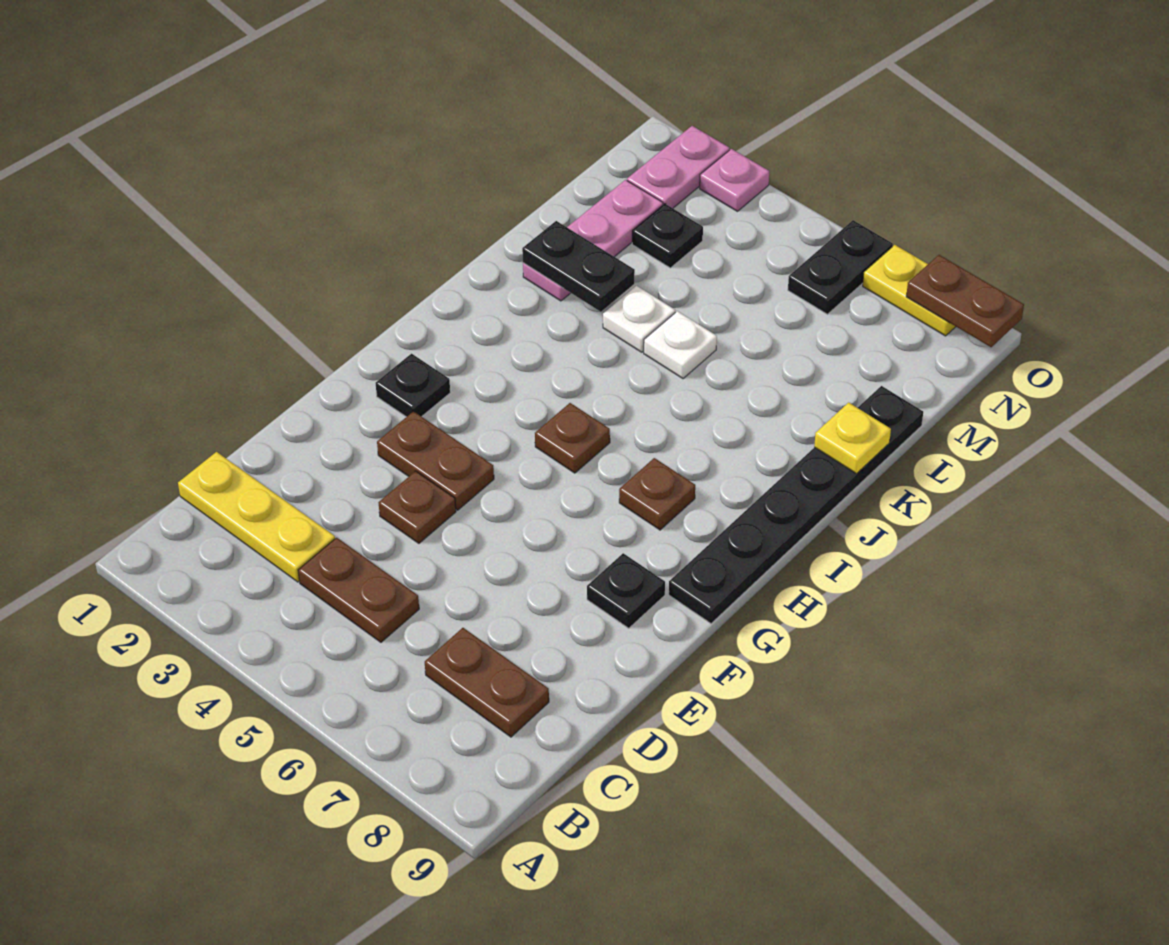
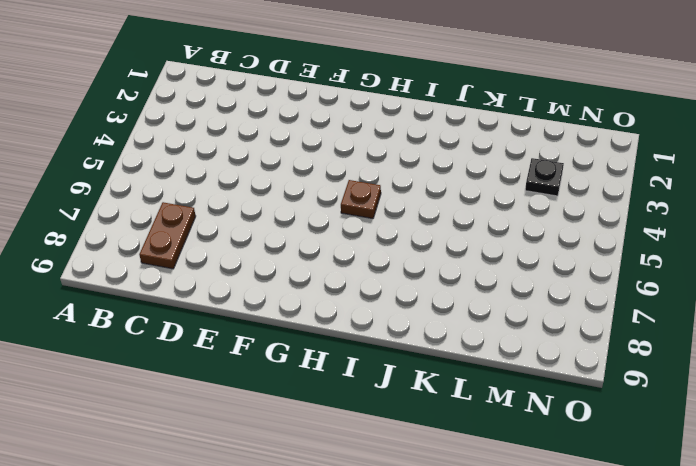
none -> yellow 1x3 plate [178,452,335,582]
none -> brown 1x2 plate [298,538,419,642]
none -> brown 1x1 plate [379,471,456,543]

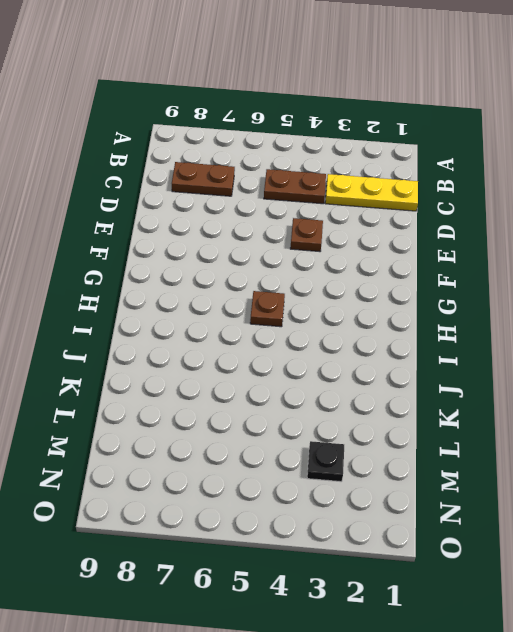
none -> brown 1x2 plate [377,411,494,510]
none -> black 1x1 plate [587,553,665,628]
none -> black 1x1 plate [376,354,450,417]

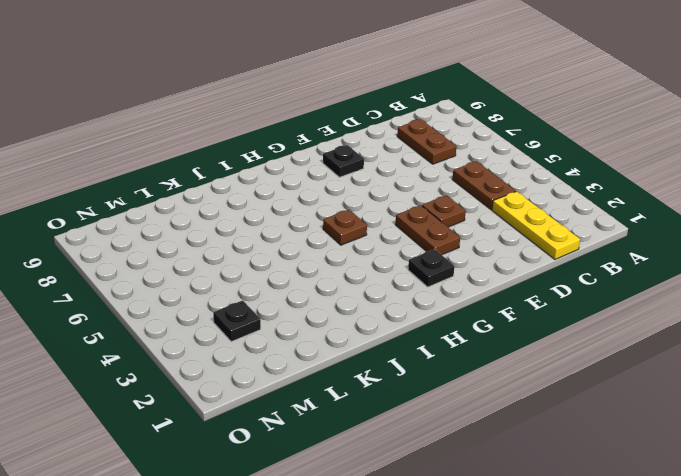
none -> black 1x6 plate [669,386,923,624]
none -> brown 1x1 plate [619,458,695,530]
none -> pink 1x3 plate [523,180,663,301]

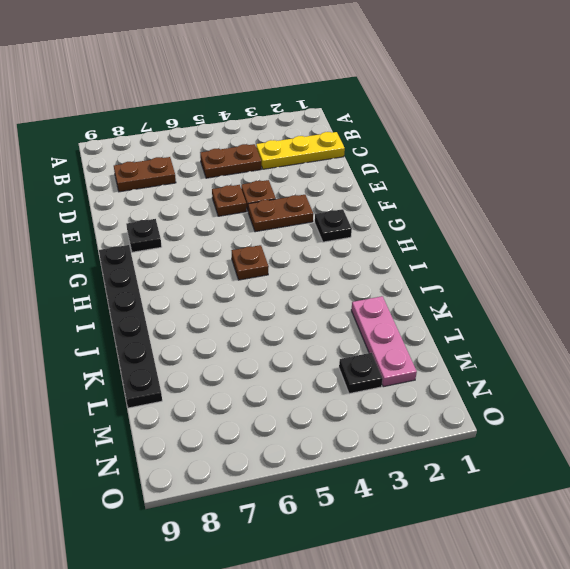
brown 1x1 plate [212,185,246,216] -> brown 1x1 plate moved to [619,458,695,530]
none -> white 1x1 plate [603,286,675,352]
none -> white 1x1 plate [644,311,717,379]
none -> pink 1x2 plate [627,126,729,208]

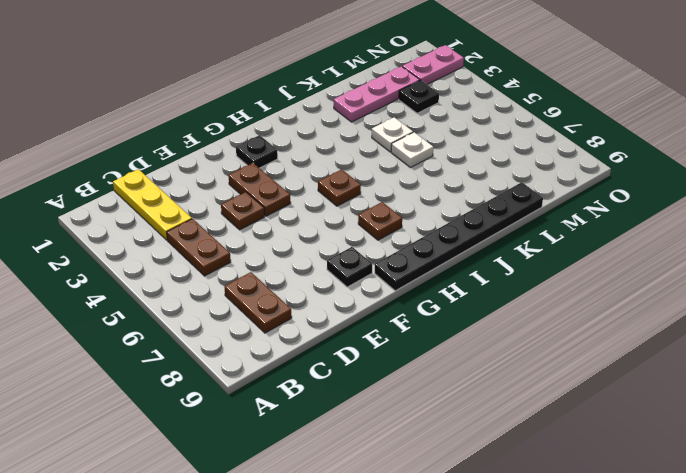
none -> black 1x2 plate [788,220,893,314]
none -> pink 1x1 plate [700,149,769,211]
none -> yellow 1x2 plate [863,245,956,336]

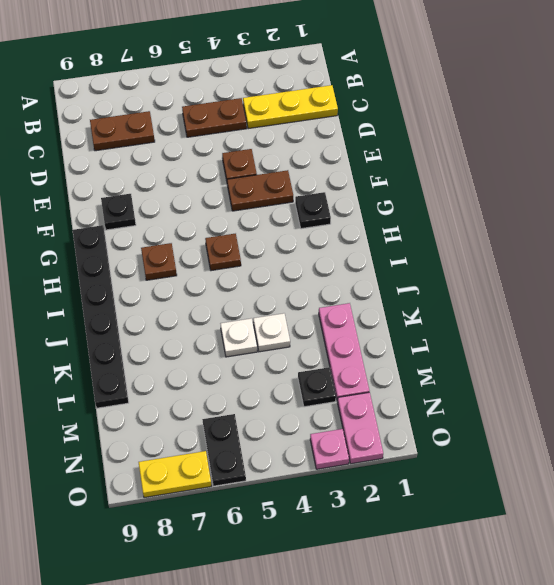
none -> black 1x2 plate [522,221,635,312]
none -> yellow 1x1 plate [814,403,891,474]
none -> brown 1x2 plate [906,255,1024,347]

